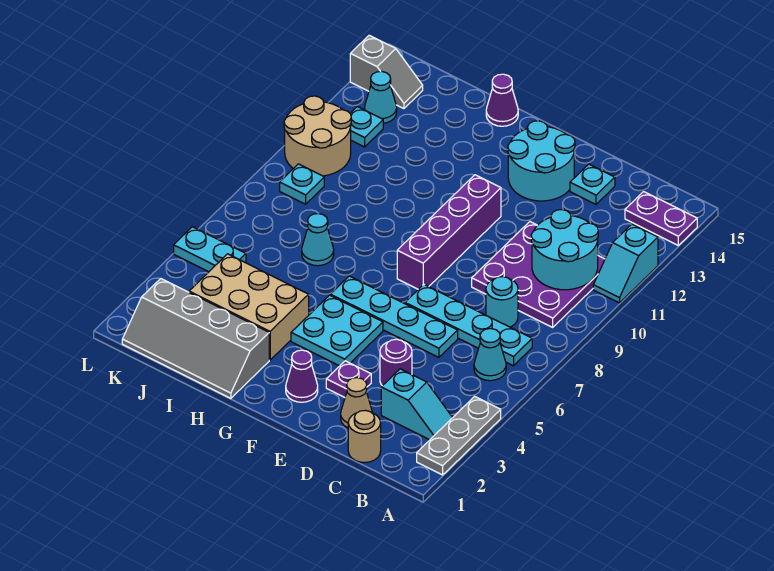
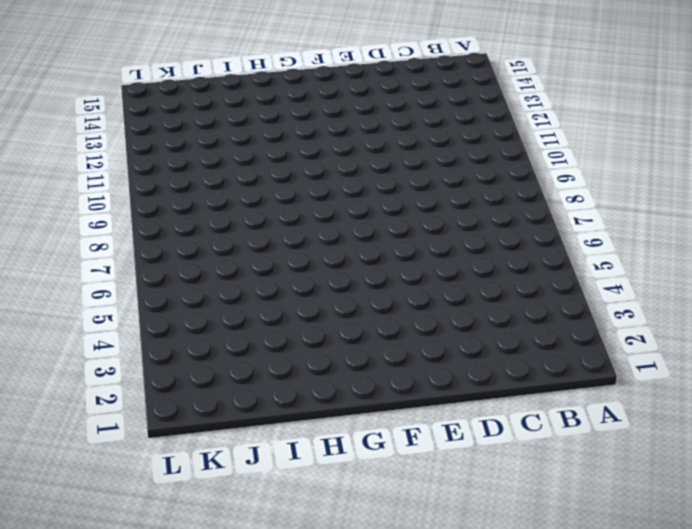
none -> grey 1x3 plate [417,396,501,475]
none -> cyan 1x2 slope [593,224,658,303]
none -> purple 1x2 plate [625,192,697,245]

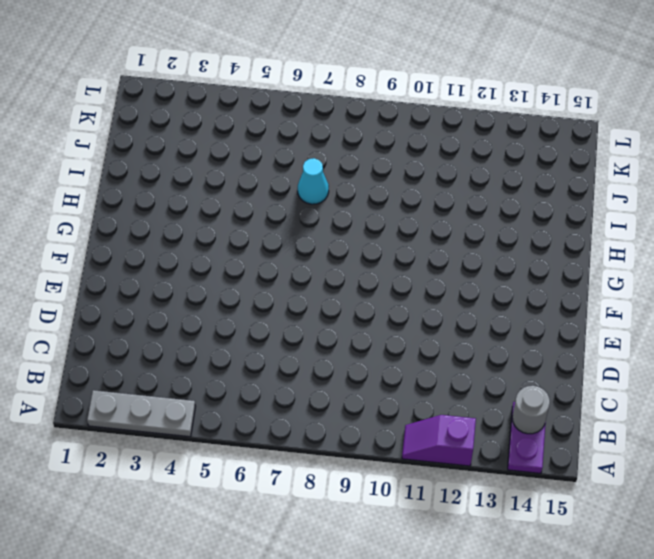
purple 1x2 slope [402,415,476,466] -> cyan 1x2 slope [593,224,658,303]
grey 1x1 round brick [512,386,550,434] -> none
none -> cyan 1x2 slope [381,369,453,440]
none -> cyan 1x1 cone [474,329,506,381]
none -> cyan 1x4 plate [405,284,532,366]

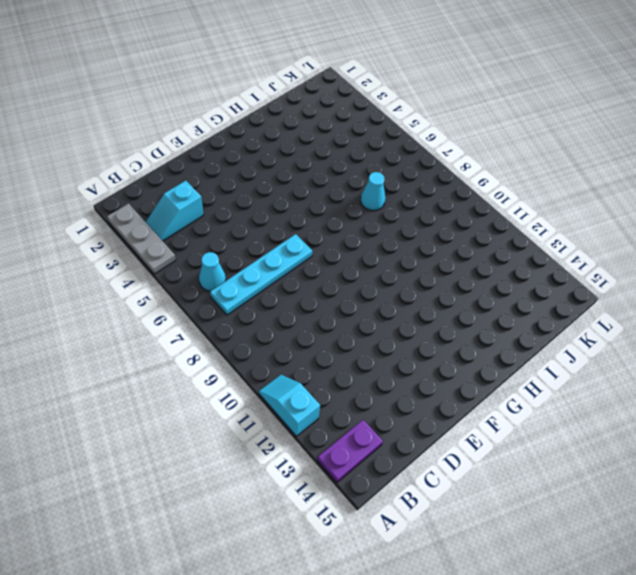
none -> purple 3x3 plate [472,222,605,327]
none -> tan 1x1 round brick [348,410,381,463]
none -> cyan 1x1 round brick [486,277,518,327]

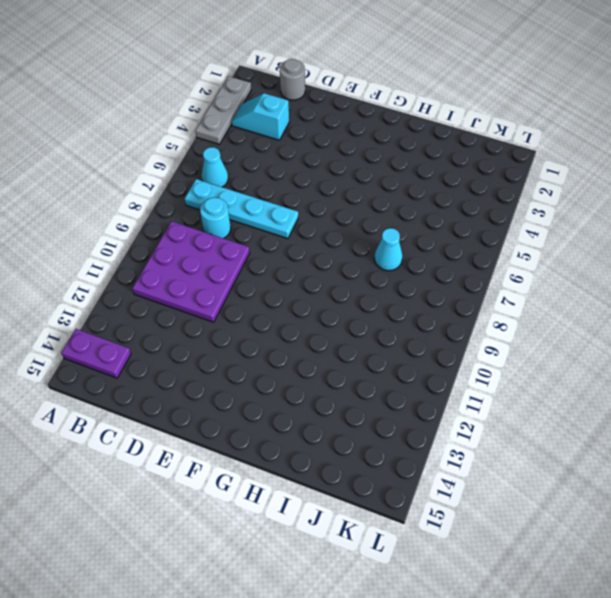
grey 1x1 round brick [280,59,305,100] -> tan 1x1 round brick [348,410,381,463]
none -> cyan 1x2 slope [593,224,658,303]
none -> tan 1x1 cone [341,378,372,428]
none -> purple 1x1 round brick [380,339,412,386]

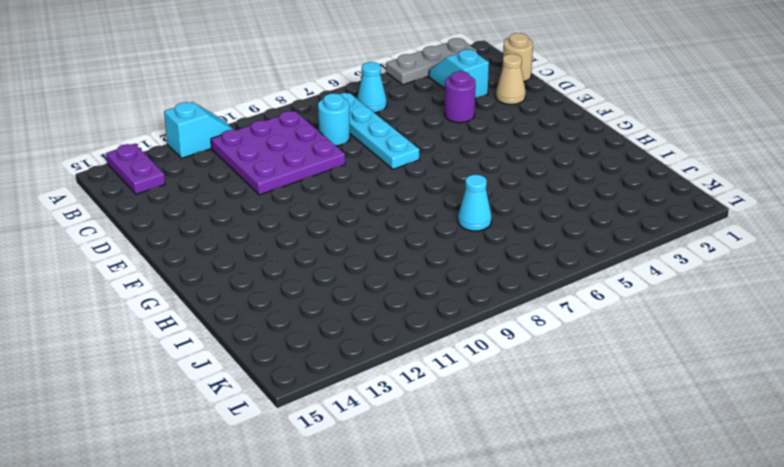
none -> cyan 1x4 plate [330,276,458,357]
none -> cyan 1x1 plate [570,164,615,204]
none -> purple 1x1 plate [326,361,371,397]

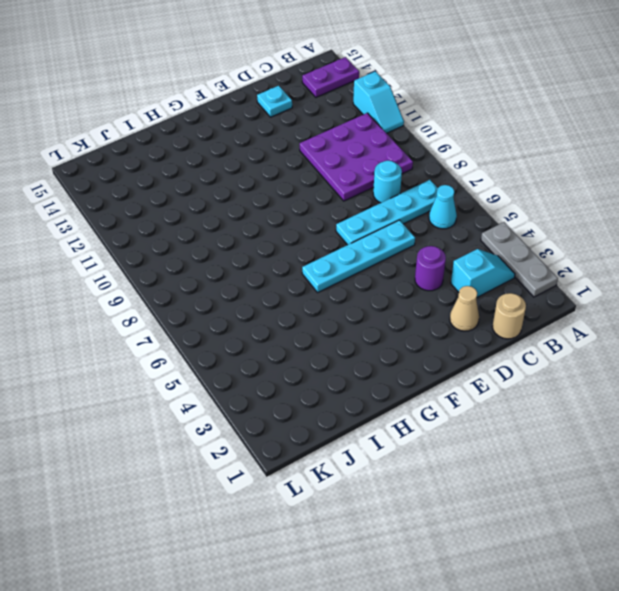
none -> purple 1x1 plate [326,361,371,397]
none -> cyan 2x2 round brick [508,121,575,201]
none -> purple 1x1 cone [286,350,318,402]

